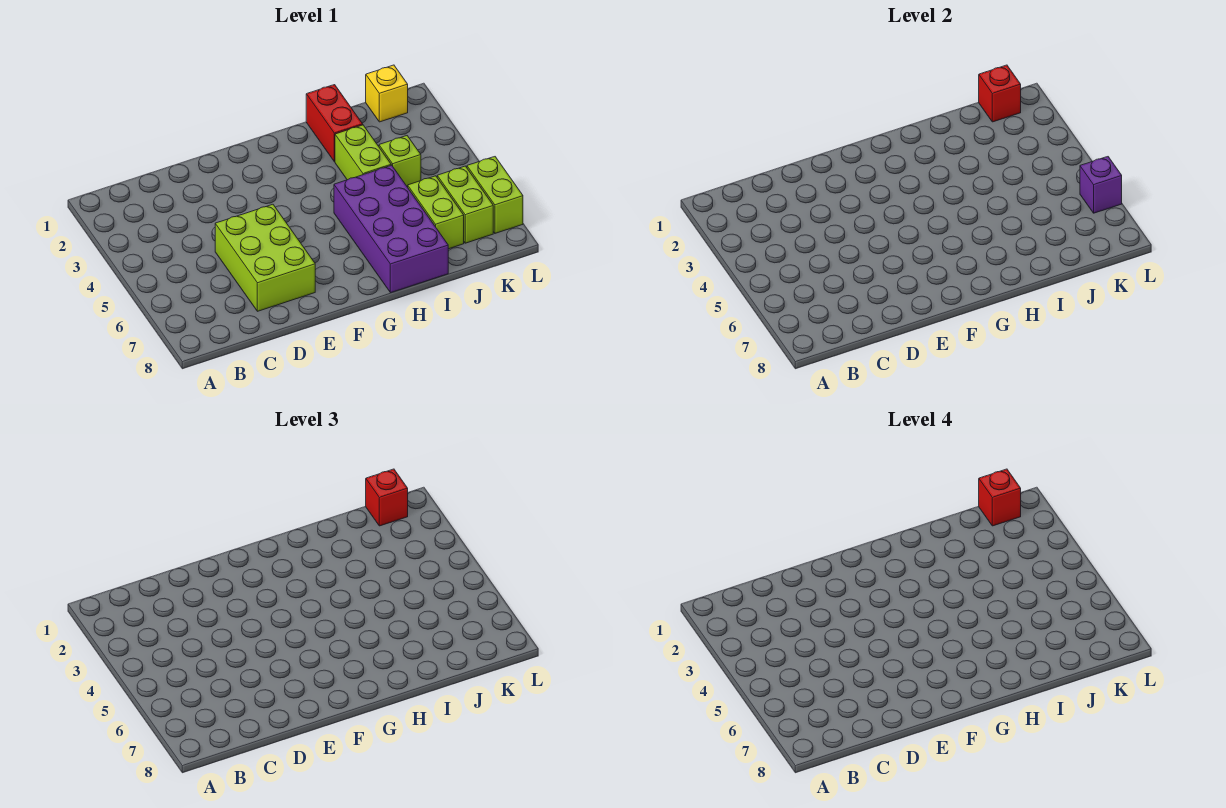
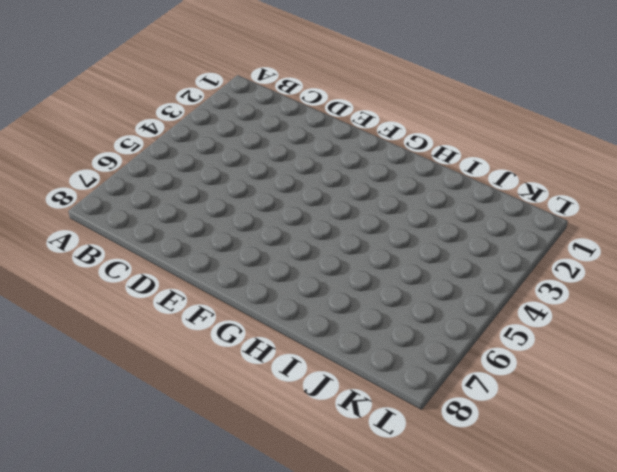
none -> lime 2x3 brick [215,204,315,311]
none -> purple 2x4 brick [334,165,448,293]
none -> red 1x2 brick [306,85,363,162]

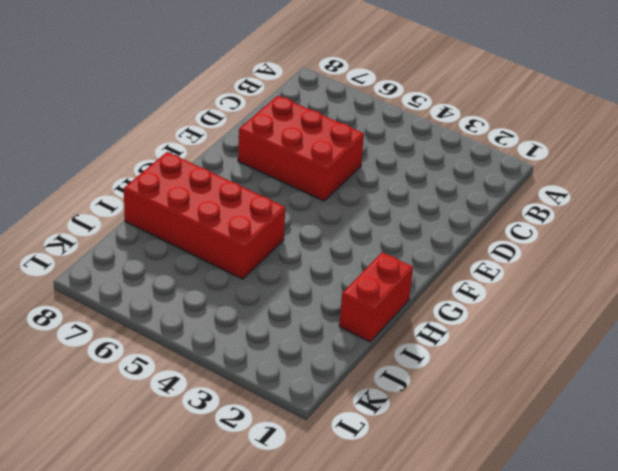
red 2x3 brick [238,96,364,201] -> lime 2x3 brick [215,204,315,311]
red 1x2 brick [339,252,413,342] -> red 1x2 brick turned to [306,85,363,162]
red 2x4 brick [124,152,285,279] -> purple 2x4 brick [334,165,448,293]
none -> lime 1x2 brick [335,125,391,180]
none -> lime 1x1 brick [379,136,421,187]
none -> lime 1x2 brick [408,176,464,249]

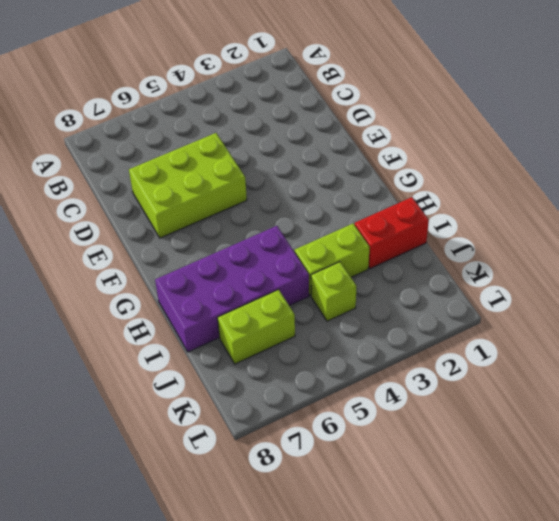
none -> yellow 1x1 brick [366,65,408,122]
none -> lime 1x2 brick [437,166,493,243]
none -> lime 1x2 brick [467,157,523,233]

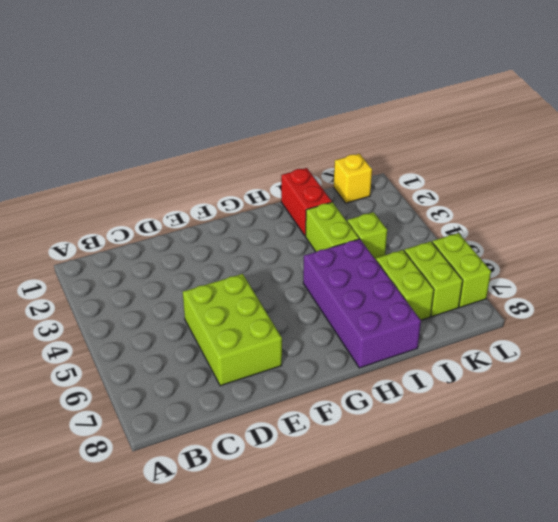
none -> red 1x1 brick [979,65,1021,122]
none -> purple 1x1 brick [1080,157,1122,213]
none -> red 1x1 brick [366,469,408,526]

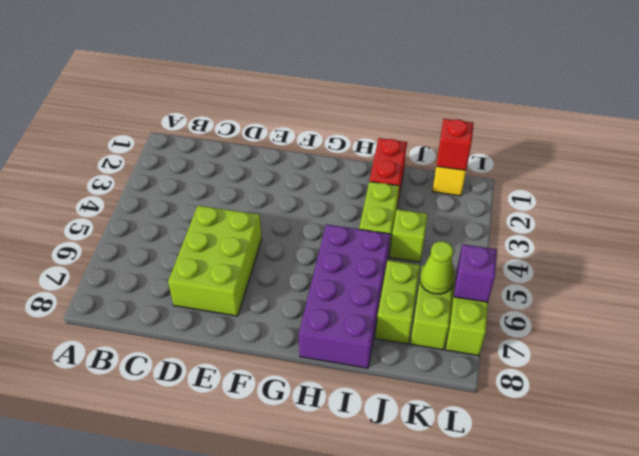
lime 1x1 cone [420,241,454,294] -> none
none -> red 1x1 brick [366,469,408,526]
none -> red 1x1 brick [979,469,1021,526]

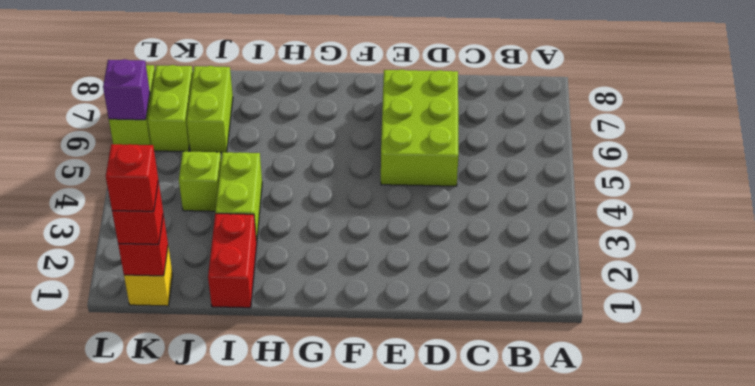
none -> purple 2x4 brick [334,165,448,293]

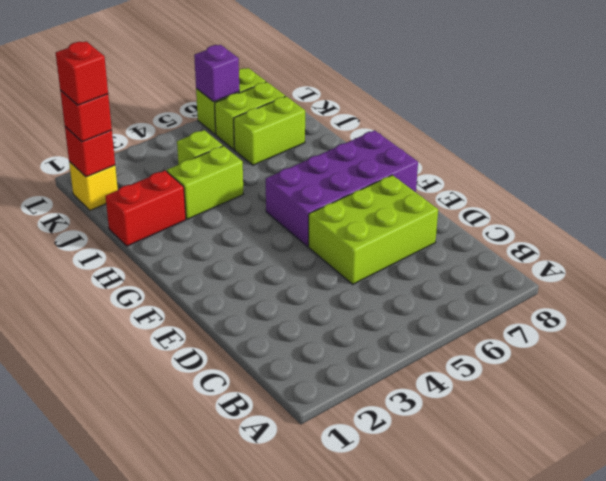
purple 2x4 brick [266,130,418,246] -> purple 2x4 brick moved to [334,165,448,293]

